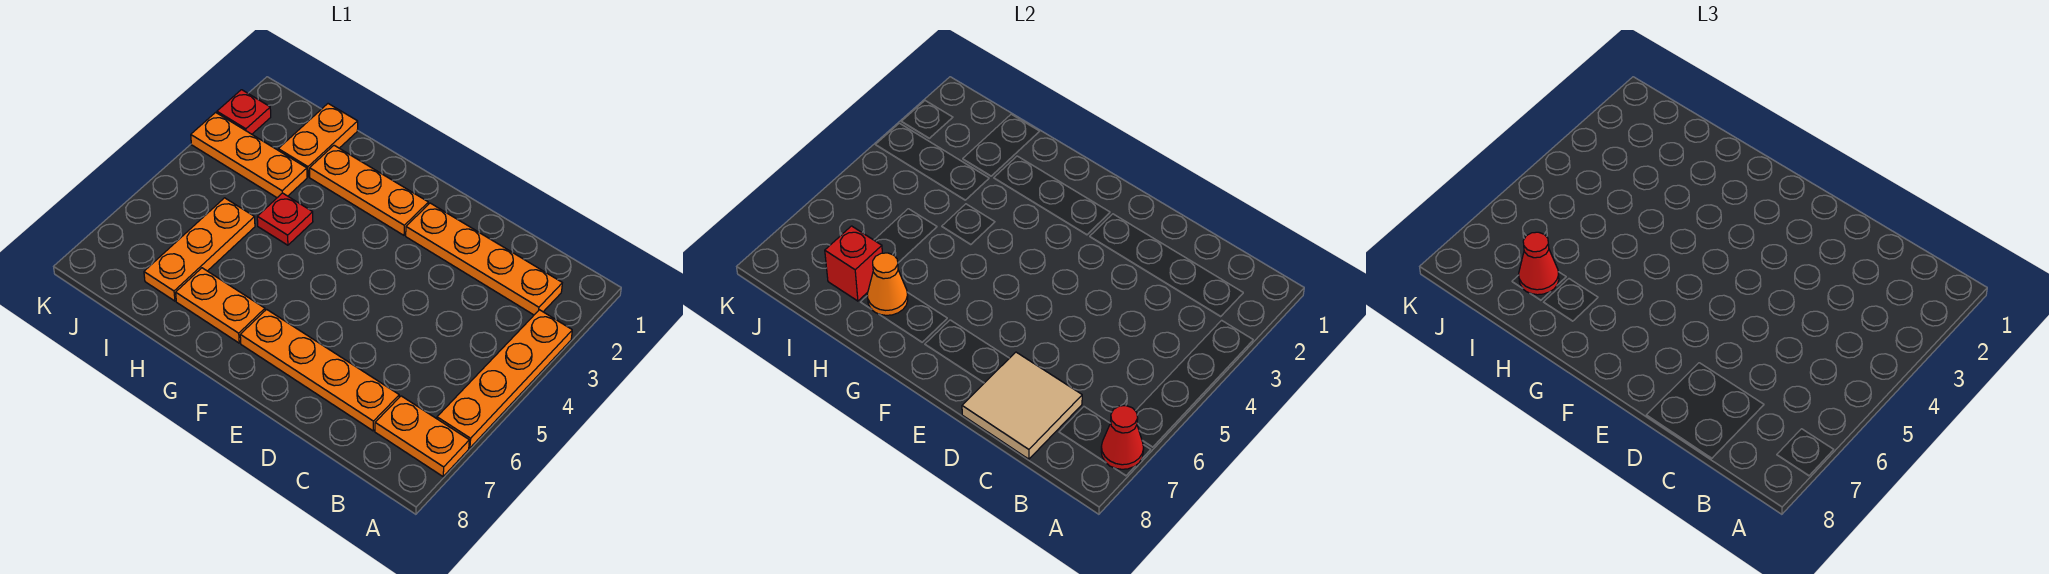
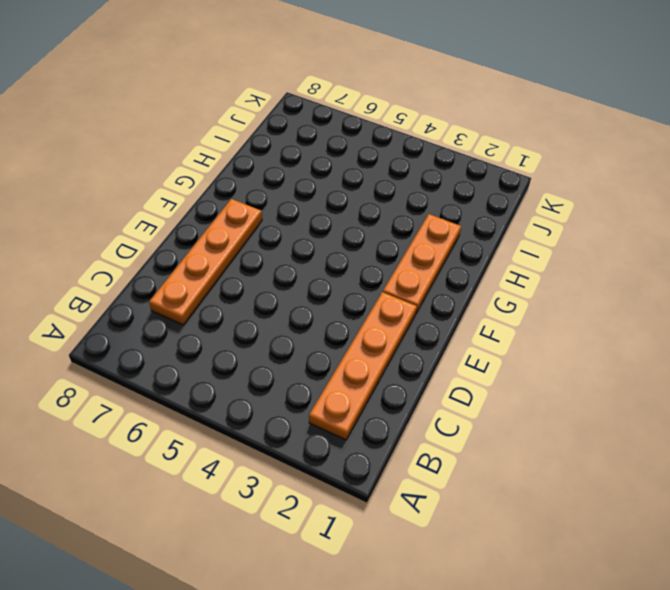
none -> orange 1x4 plate [437,310,572,448]
none -> orange 1x2 plate [375,396,469,476]
none -> orange 1x2 plate [176,268,265,343]

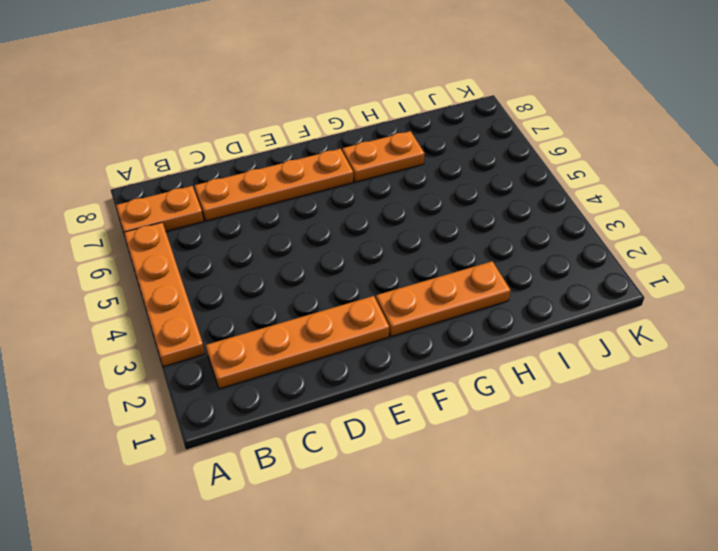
none -> red 1x1 plate [257,193,313,245]
none -> orange 1x2 plate [278,104,358,177]
none -> orange 1x3 plate [191,112,307,198]

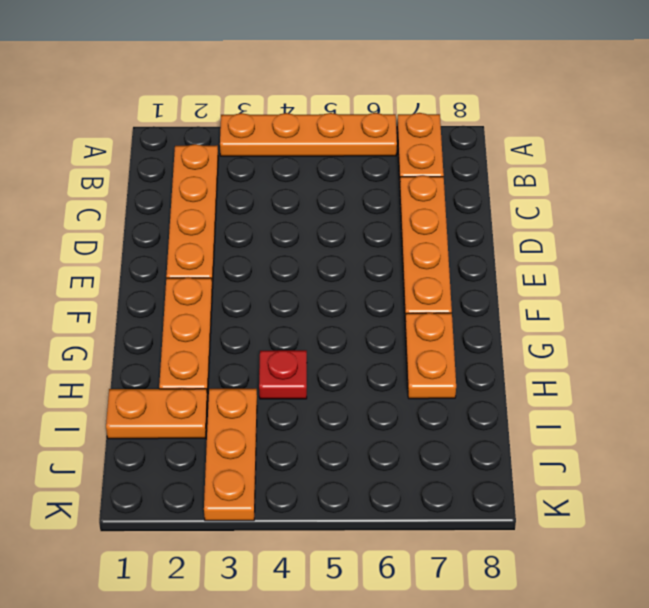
none -> orange 1x3 plate [144,198,255,301]
none -> red 1x1 plate [217,90,271,134]
none -> red 1x1 cone [1101,406,1144,469]

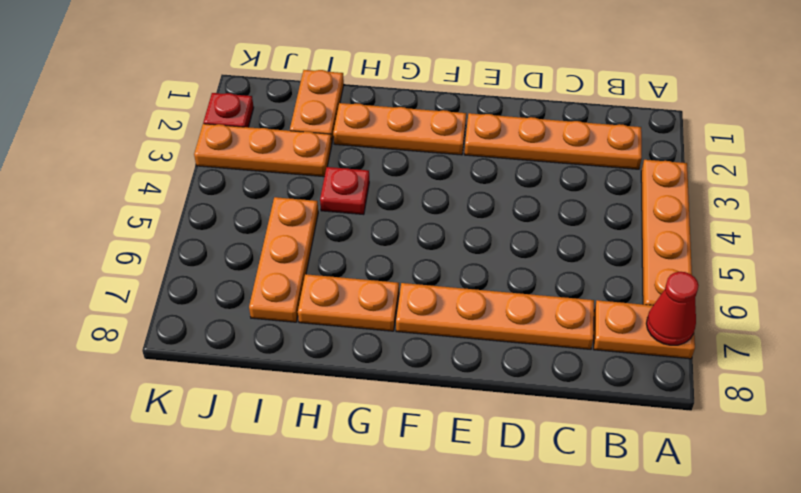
none -> tan 2x2 tile [962,352,1082,459]
none -> orange 1x1 cone [867,253,908,315]
none -> red 1x1 brick [825,226,882,301]

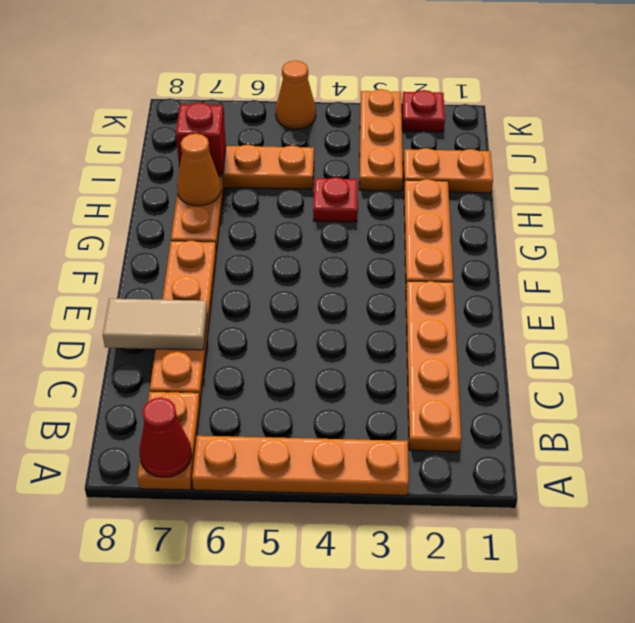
tan 1x2 tile [103,299,207,350] -> tan 2x2 tile [962,352,1082,459]
orange 1x1 cone [276,61,316,129] -> none
none -> red 1x1 cone [1519,232,1559,295]

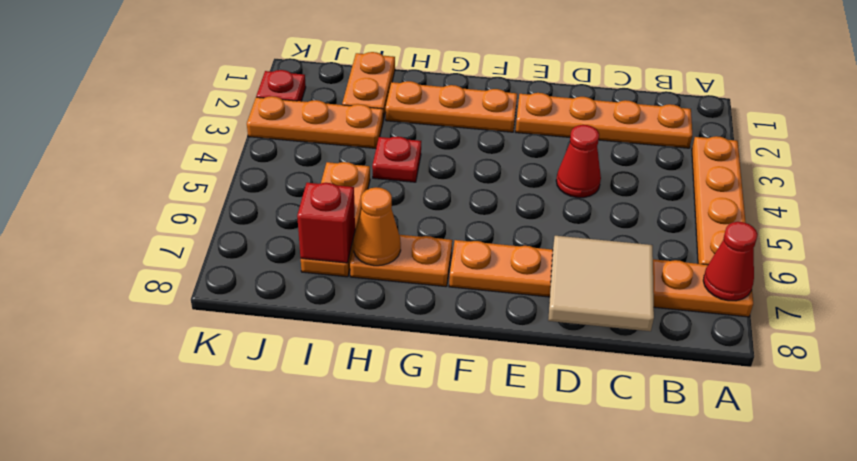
red 1x1 cone [556,125,601,198] -> red 1x1 cone moved to [1519,232,1559,295]

